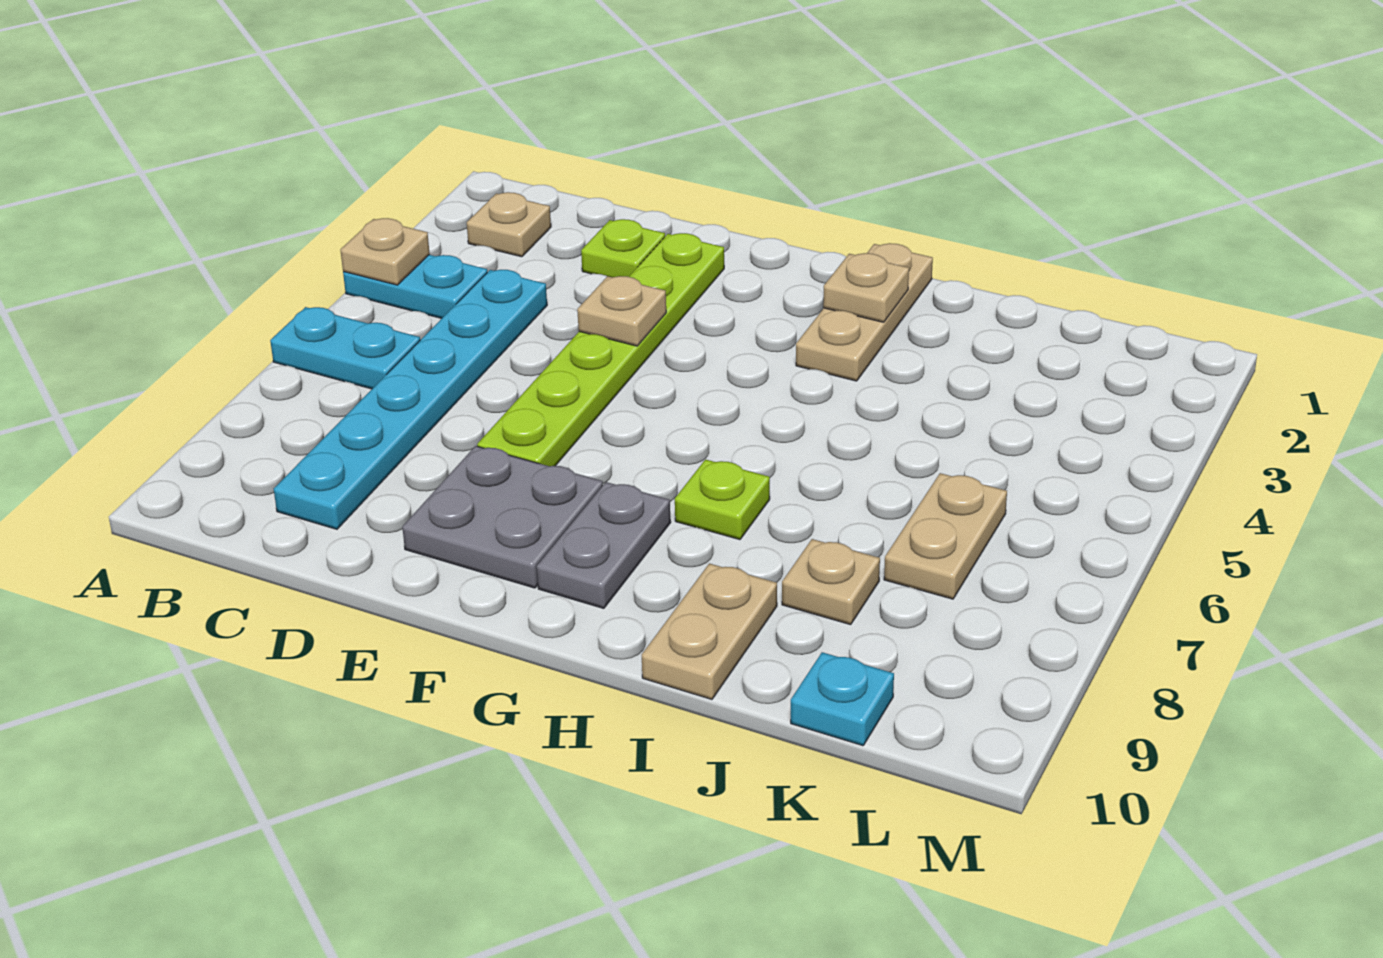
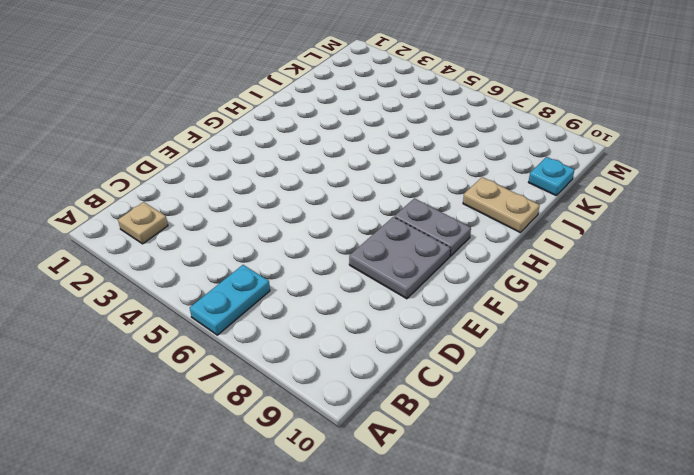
none -> cyan 1x2 plate [343,255,487,318]
none -> cyan 1x6 plate [274,270,547,529]
none -> lime 1x1 plate [581,219,665,277]

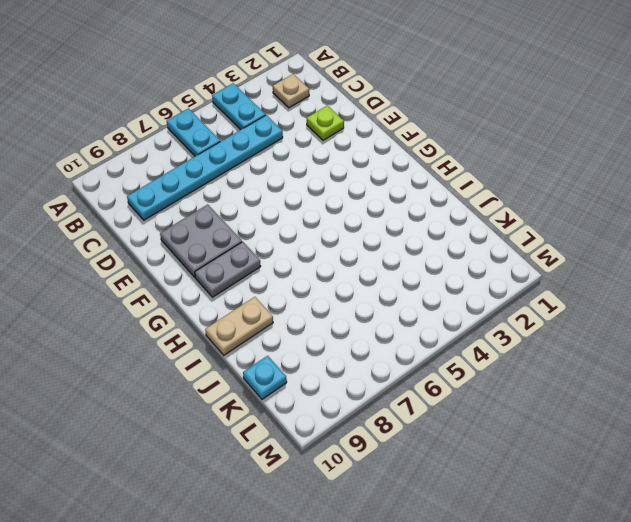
none -> lime 1x6 plate [477,233,724,466]
none -> tan 1x3 plate [796,243,933,381]
none -> lime 1x1 plate [675,459,770,540]

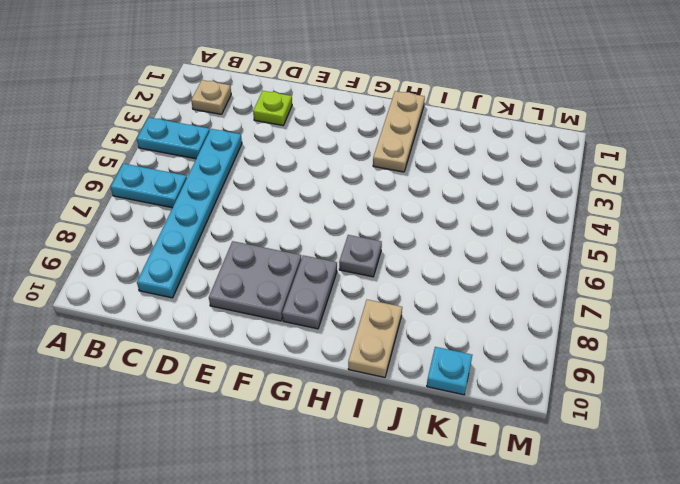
grey 1x1 plate [339,235,382,277] -> lime 1x1 plate [675,459,770,540]
none -> lime 1x6 plate [477,233,724,466]
none -> tan 1x1 plate [782,539,880,625]
none -> tan 1x2 plate [884,473,1007,599]

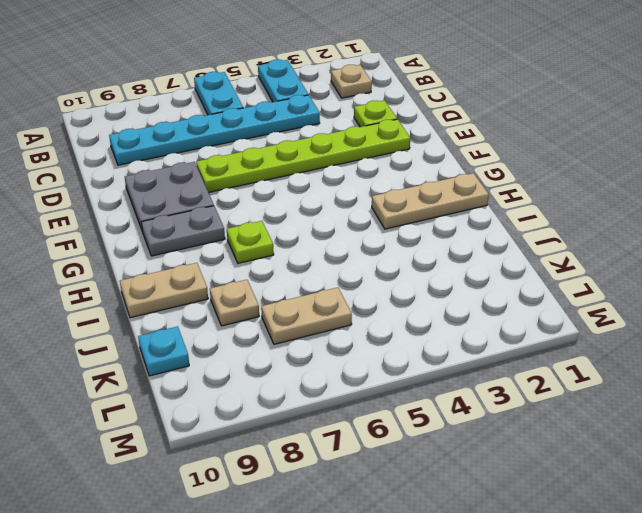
none -> tan 1x1 plate [340,218,430,285]
none -> tan 1x1 plate [577,276,666,346]
none -> tan 1x1 plate [823,253,909,322]

